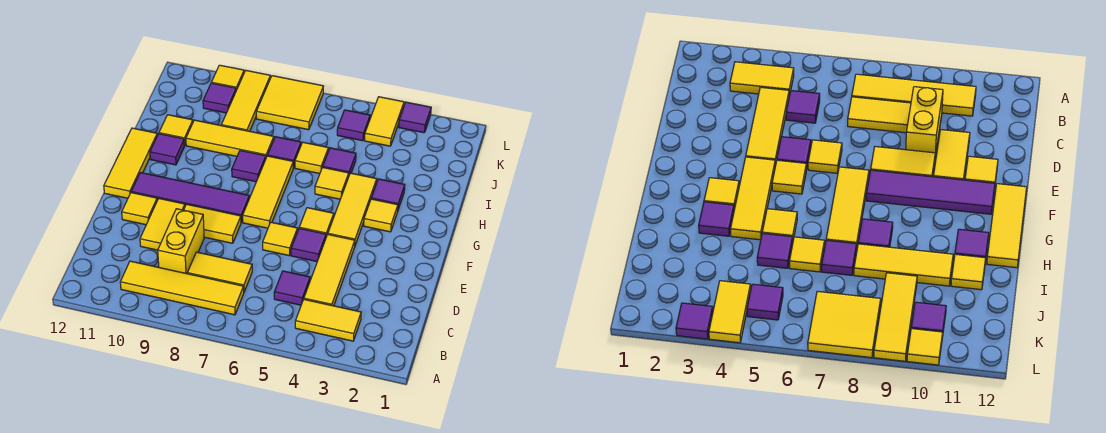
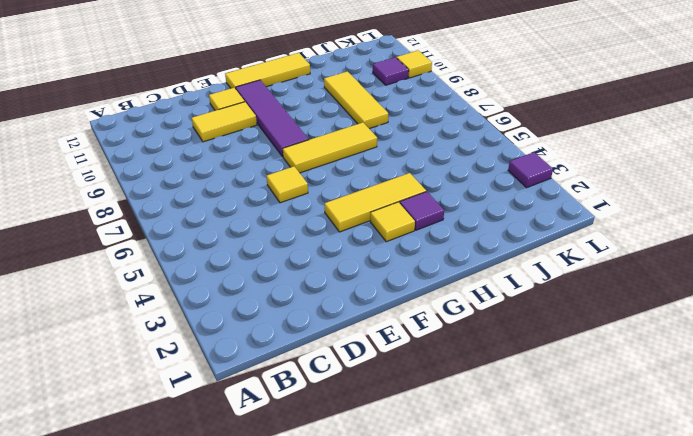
none -> yellow 1x2 tile [295,299,361,341]
none -> yellow 1x4 tile [120,261,244,315]
none -> yellow 1x3 tile [304,234,355,306]
none -> purple 1x1 tile [274,271,310,305]

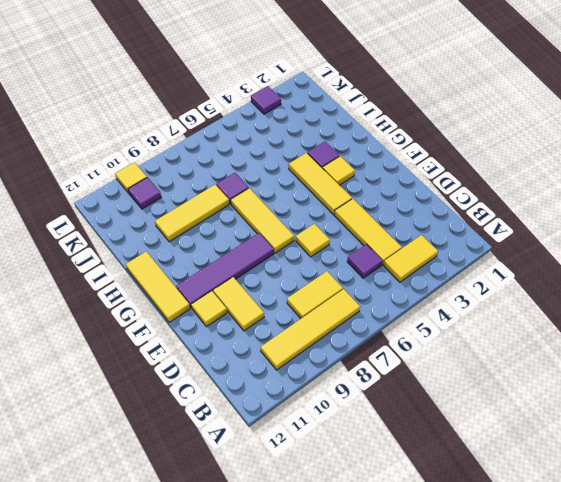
none -> yellow 1x2 brick [158,209,204,274]
none -> purple 1x1 tile [291,228,326,262]
none -> yellow 1x2 tile [184,204,241,243]
none -> yellow 1x1 tile [299,208,334,237]

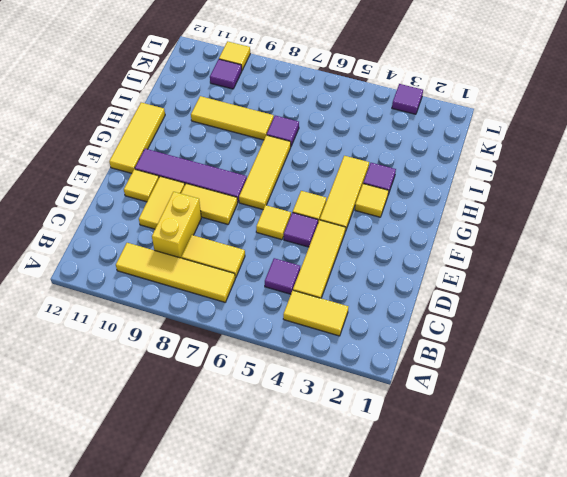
none -> yellow 1x1 tile [315,167,349,199]
none -> purple 1x1 tile [232,150,266,182]
none -> purple 1x1 tile [150,134,185,165]
none -> purple 1x1 tile [323,148,356,175]

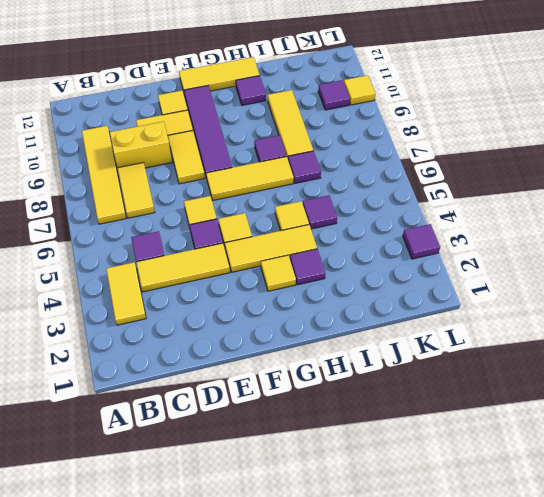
none -> yellow 1x1 tile [295,142,328,174]
none -> yellow 1x1 tile [159,115,193,146]
none -> yellow 1x3 tile [221,71,270,131]
none -> yellow 1x2 tile [365,97,404,146]

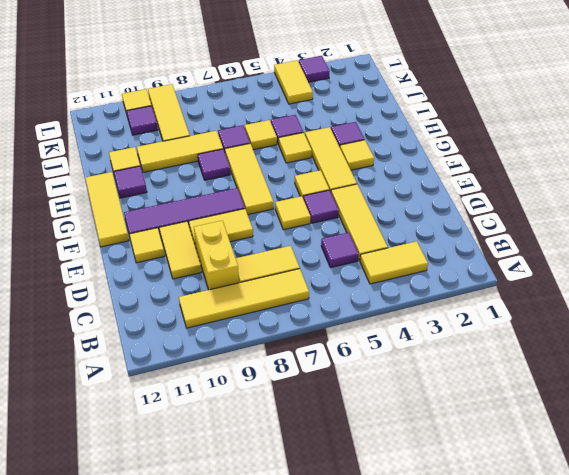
none -> purple 1x1 tile [337,110,370,141]
none -> yellow 2x2 tile [256,76,323,130]

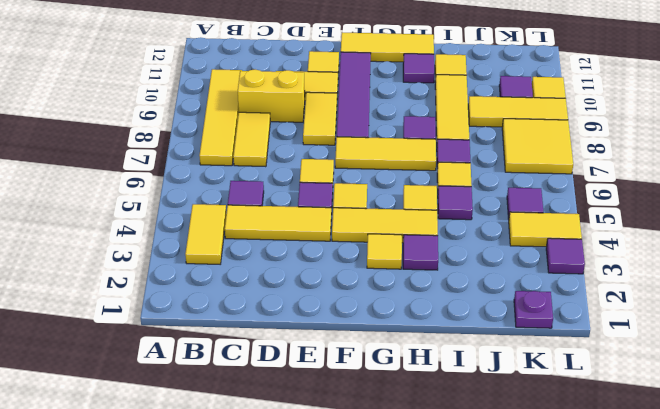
purple 1x1 plate [514,291,553,328] -> none

